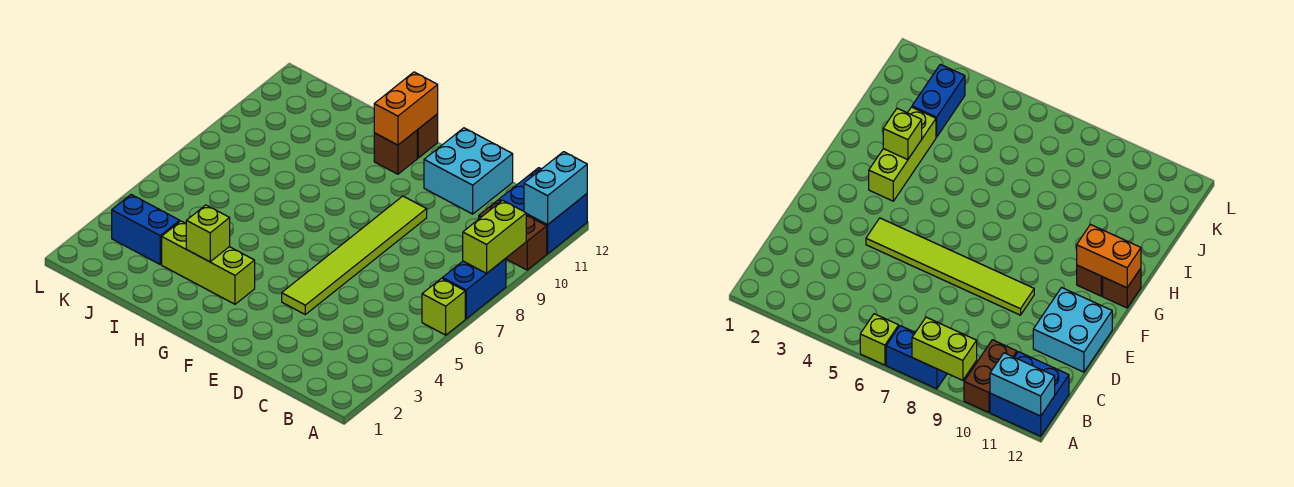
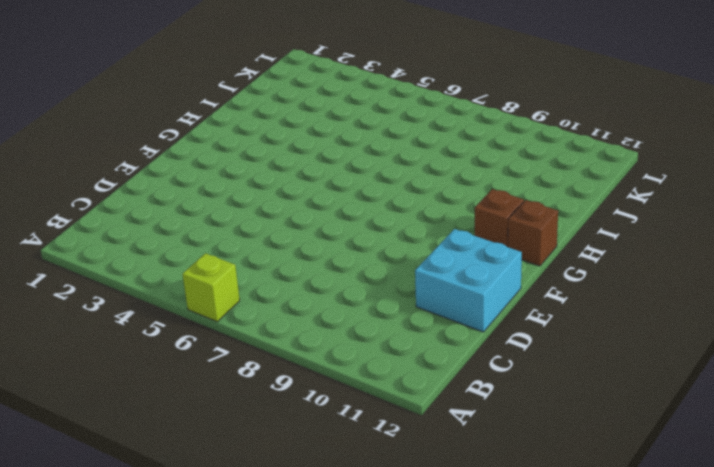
none -> blue 1x2 brick [442,258,506,319]
none -> brown 1x2 brick [479,200,547,270]
none -> blue 2x2 brick [499,168,587,254]

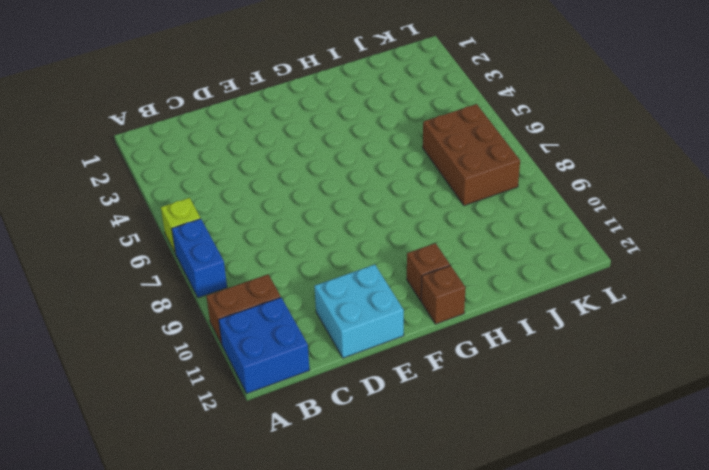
brown 2x3 brick [423,104,520,206] -> none
none -> lime 1x6 tile [282,196,427,314]
none -> lime 1x3 brick [162,221,255,304]
none -> blue 1x2 brick [112,195,180,264]

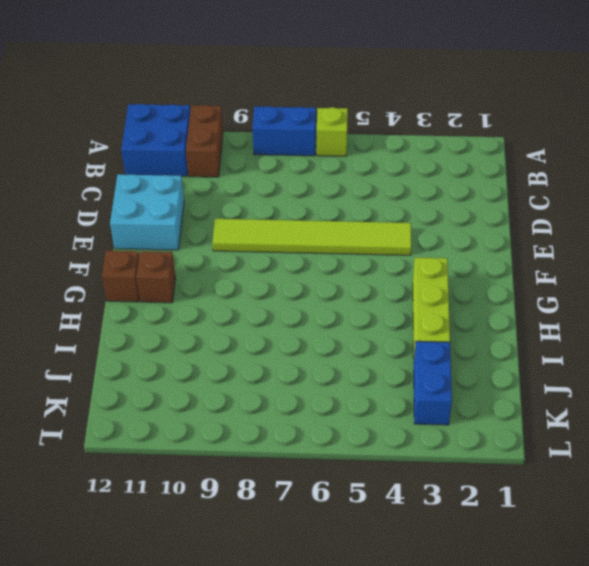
none -> lime 1x2 brick [463,200,526,273]
none -> cyan 1x2 brick [524,152,587,225]
none -> orange 1x2 brick [374,72,438,145]

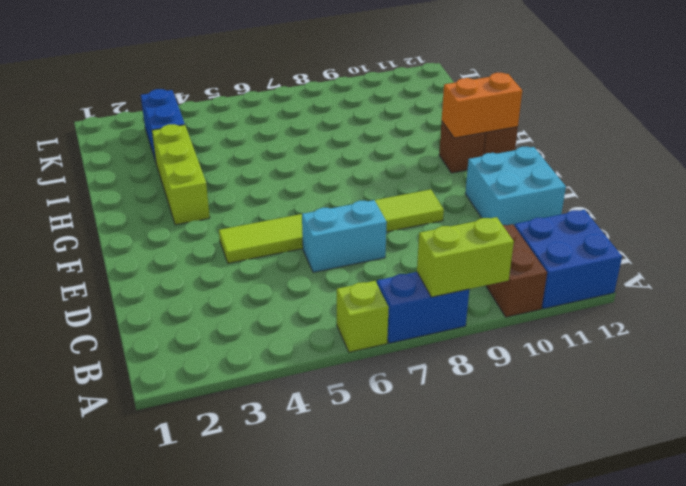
cyan 1x2 brick [302,200,387,272] -> cyan 1x2 brick moved to [524,152,587,225]
none -> lime 1x1 brick [186,205,230,262]

